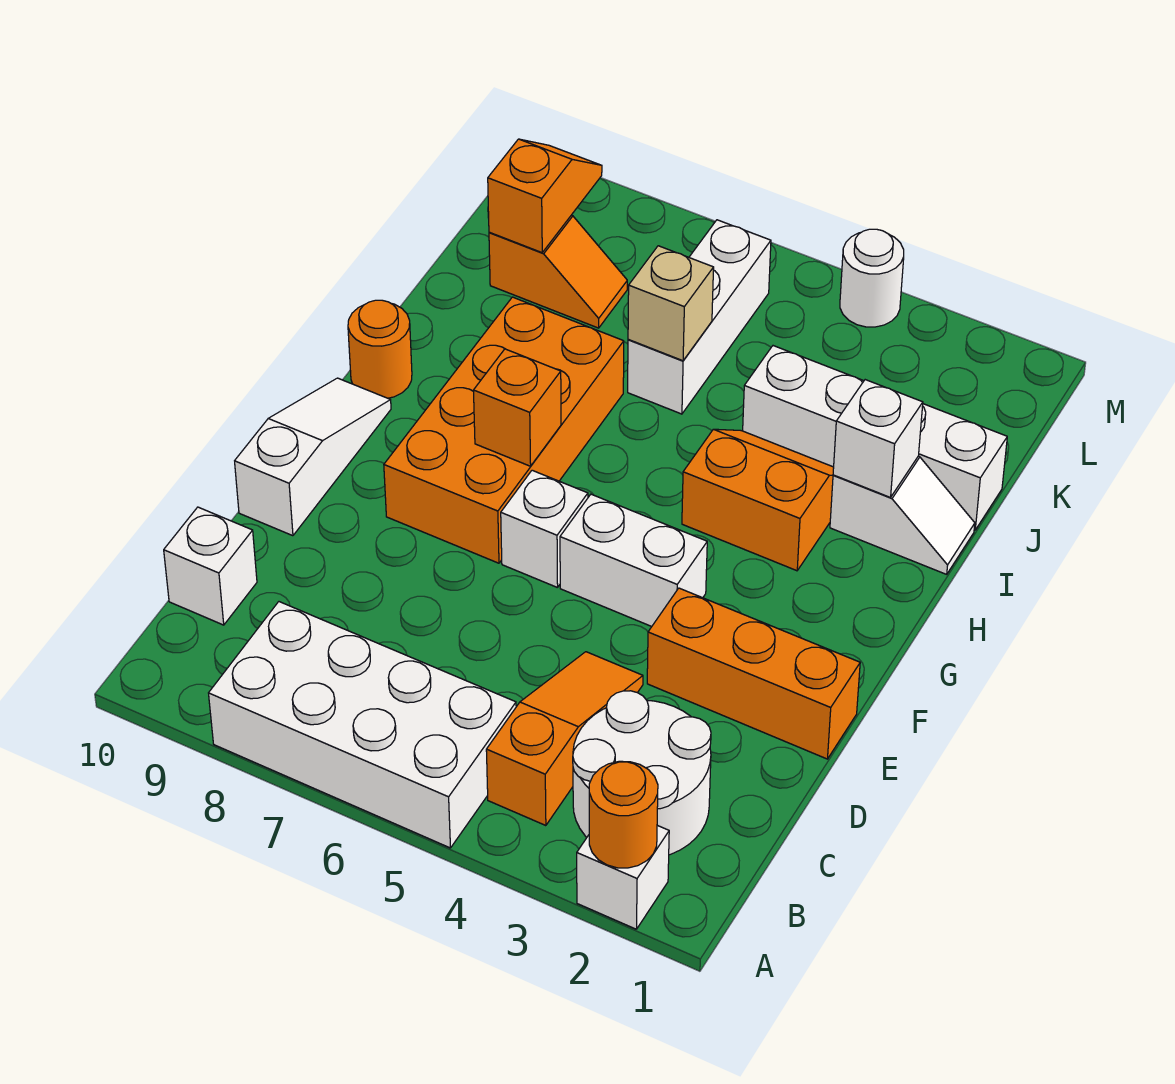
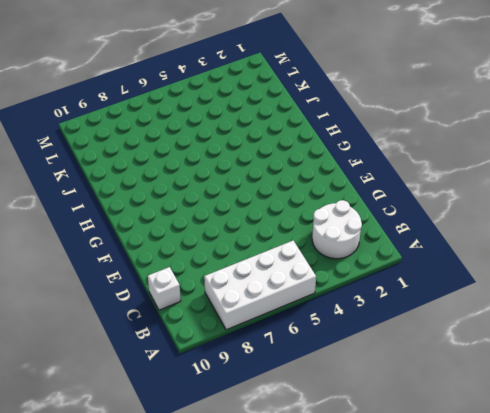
none -> white 1x1 brick [577,825,669,929]
none -> orange 1x3 slope [486,652,643,826]
none -> orange 1x3 brick [647,588,860,759]

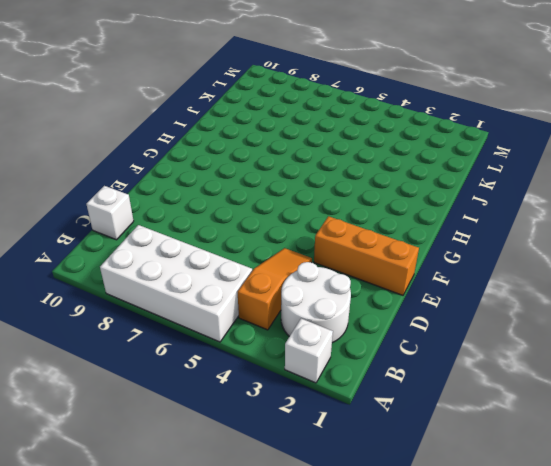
none -> white 1x3 slope [235,378,391,536]
none -> white 1x2 brick [560,494,707,627]
none -> white 1x1 brick [501,470,588,588]

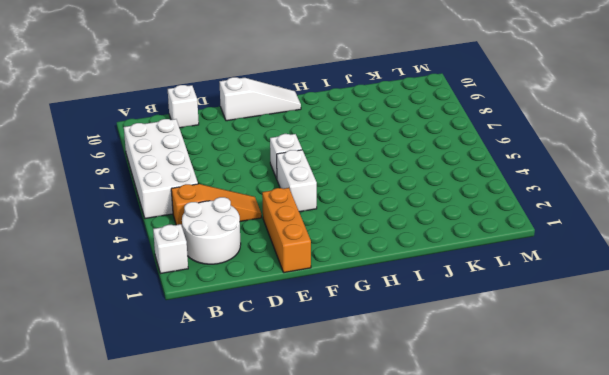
none -> orange 2x4 brick [384,297,624,563]
none -> orange 2x2 slope [682,429,834,571]
none -> orange 1x1 round brick [348,300,412,398]

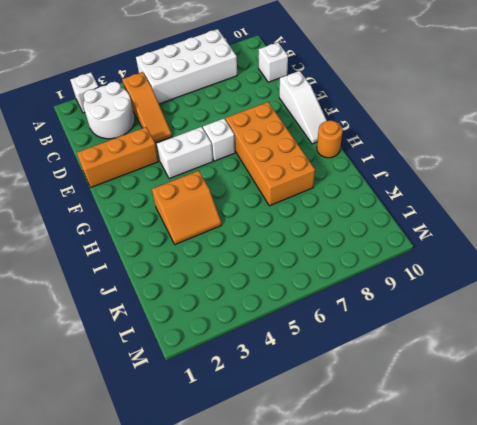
none -> white 1x2 slope [830,456,975,574]
none -> white 1x4 brick [743,346,1007,530]
none -> white 1x3 brick [628,220,771,414]

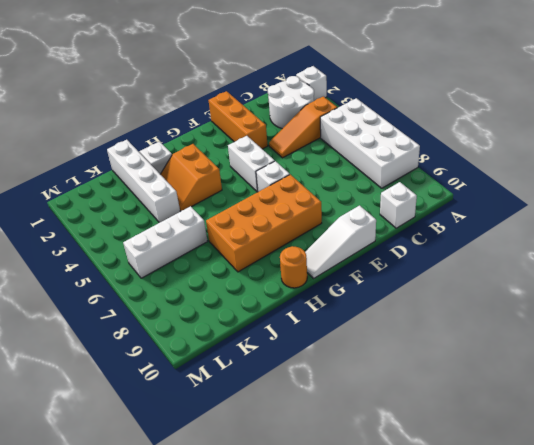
none -> orange 1x2 slope [489,215,627,328]
none -> white 1x1 round brick [840,229,904,327]
none -> orange 1x1 round brick [589,761,658,868]

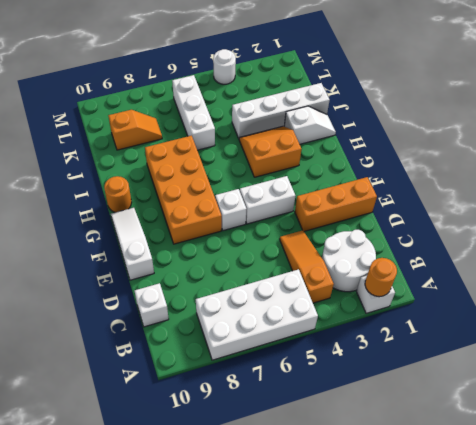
none -> orange 1x1 brick [473,349,561,466]
none -> white 1x1 brick [833,380,923,497]
none -> tan 1x1 brick [628,246,714,361]

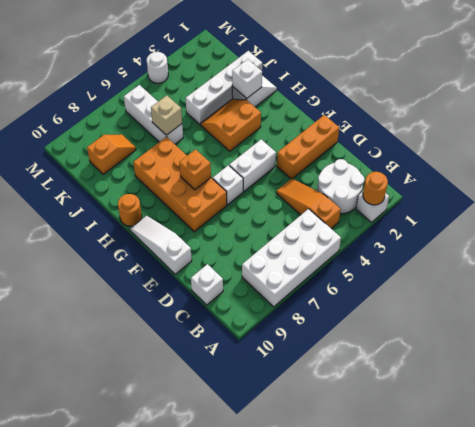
none -> orange 1x2 slope [488,139,602,253]

